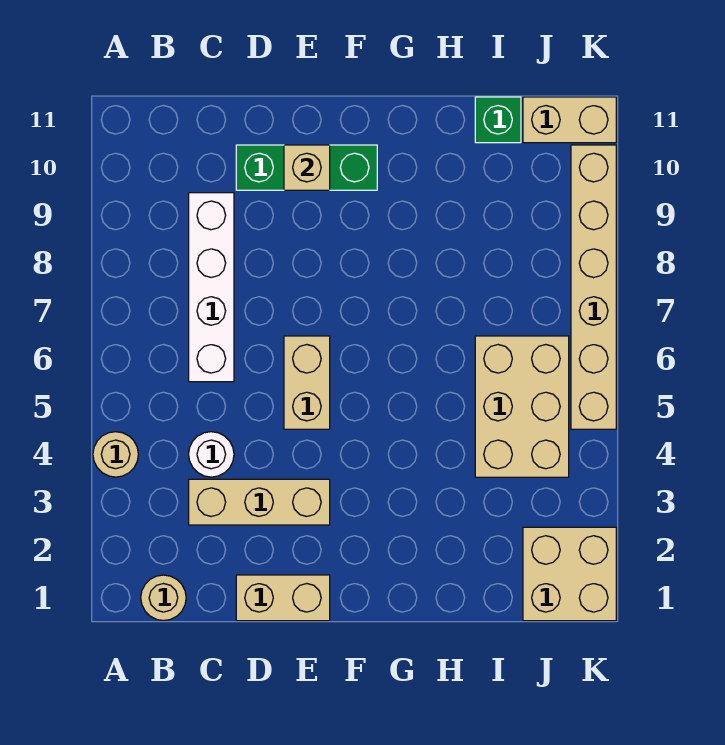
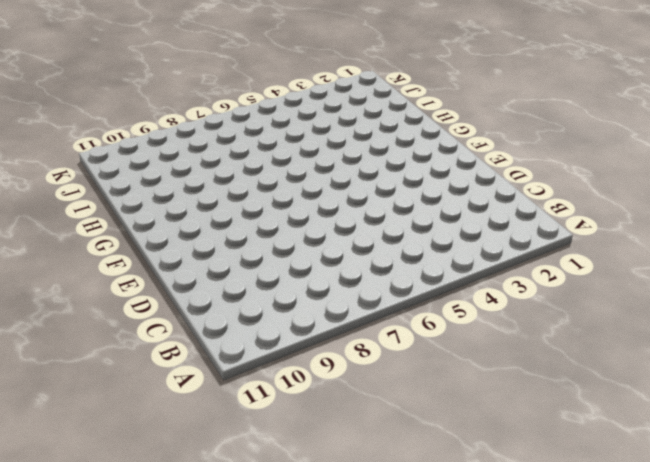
none -> tan 1x1 round brick [93,432,138,477]
none -> tan 1x1 round brick [141,575,186,621]
none -> tan 1x3 brick [189,479,330,525]

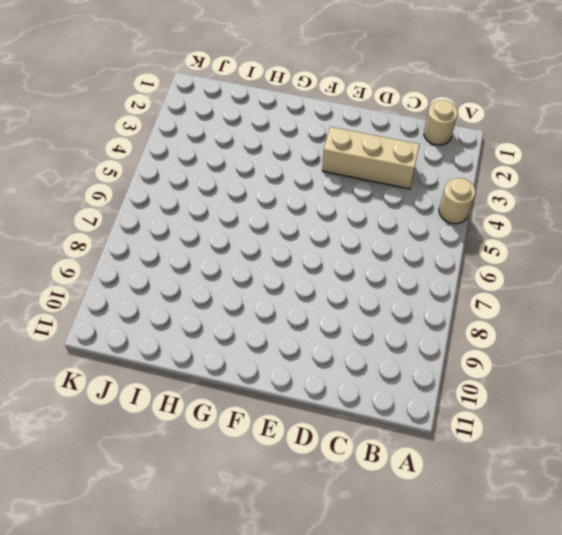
none -> white 1x1 round brick [189,432,234,477]
none -> white 1x4 brick [189,193,234,382]
none -> tan 1x2 brick [236,575,330,621]

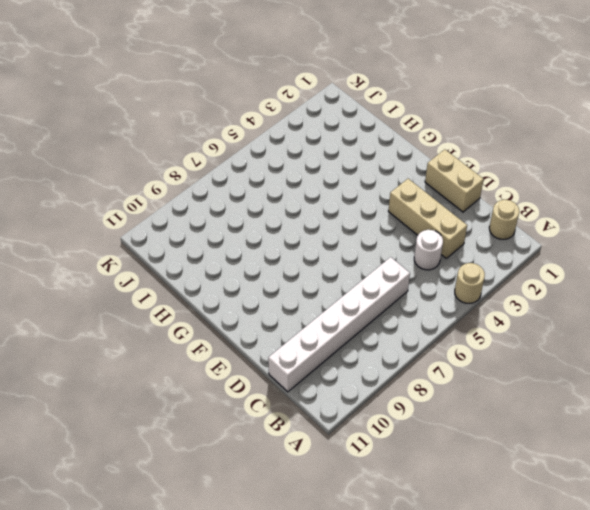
white 1x6 brick [268,257,410,392] -> white 1x4 brick [189,193,234,382]
none -> green 1x3 brick [236,145,377,190]
none -> tan 1x2 brick [284,336,330,429]
none -> tan 2x3 brick [475,336,569,477]

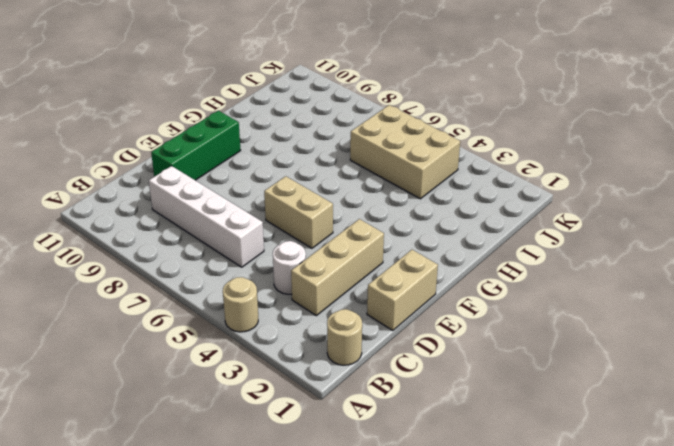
none -> green 1x1 brick [475,97,521,143]
none -> tan 2x2 brick [523,527,616,621]
none -> tan 1x2 brick [523,97,616,143]

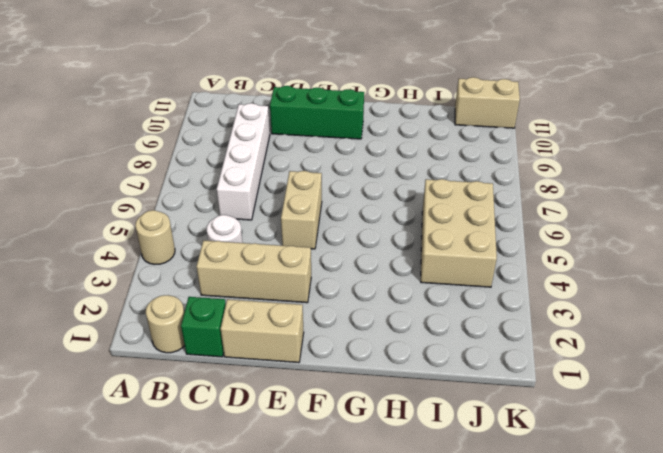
green 1x1 brick [181,297,226,357] -> green 1x1 brick moved to [475,97,521,143]
none -> tan 2x2 brick [523,527,616,621]
none -> tan 1x6 brick [571,145,616,429]
none -> tan 1x1 brick [284,145,330,190]

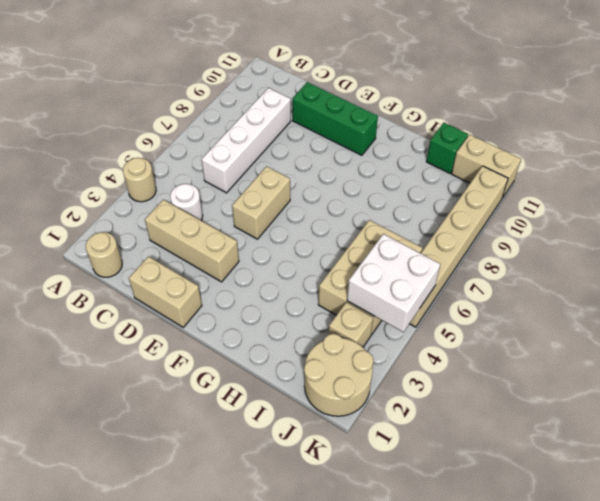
tan 2x2 round brick [304,334,374,416] -> tan 2x2 brick [523,527,616,621]
tan 1x1 brick [329,302,373,347] -> tan 1x1 brick moved to [284,145,330,190]
white 2x2 brick [347,234,440,332] -> none

